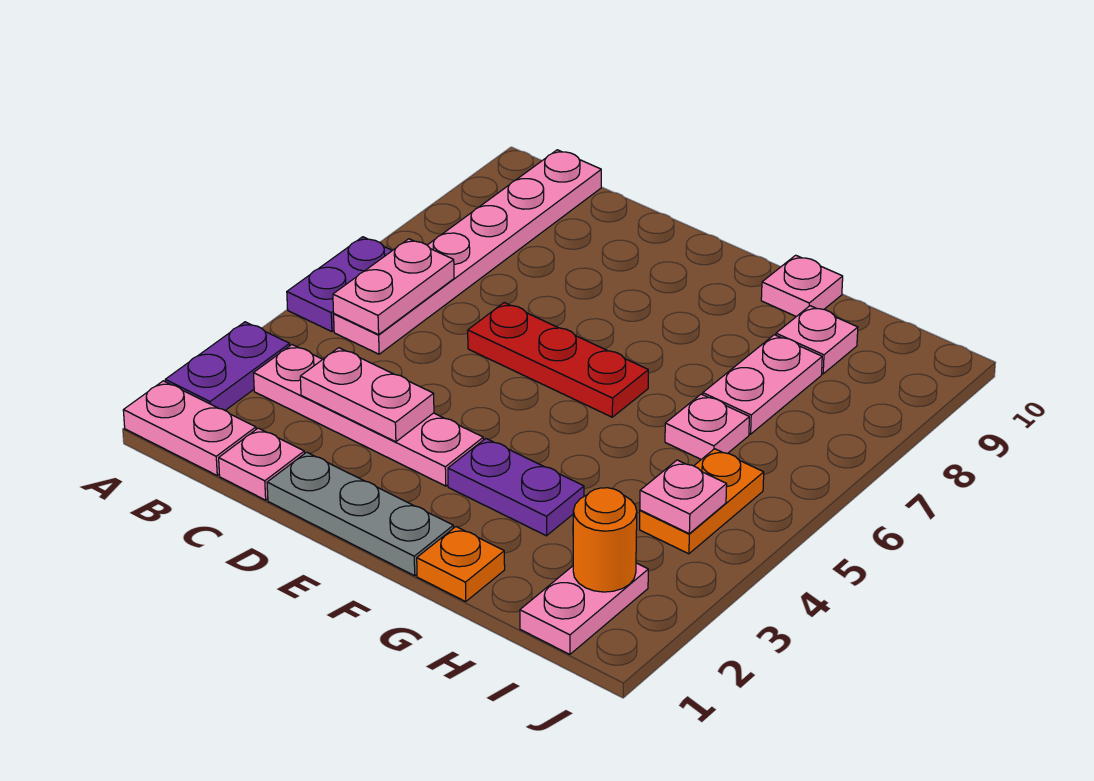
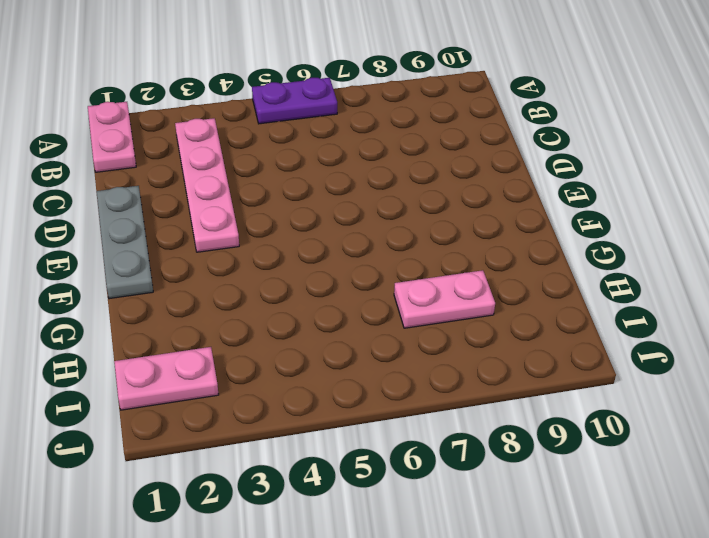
none -> purple 1x2 plate [165,322,290,410]
none -> pink 1x6 plate [334,150,601,354]
none -> pink 1x1 plate [219,428,304,500]

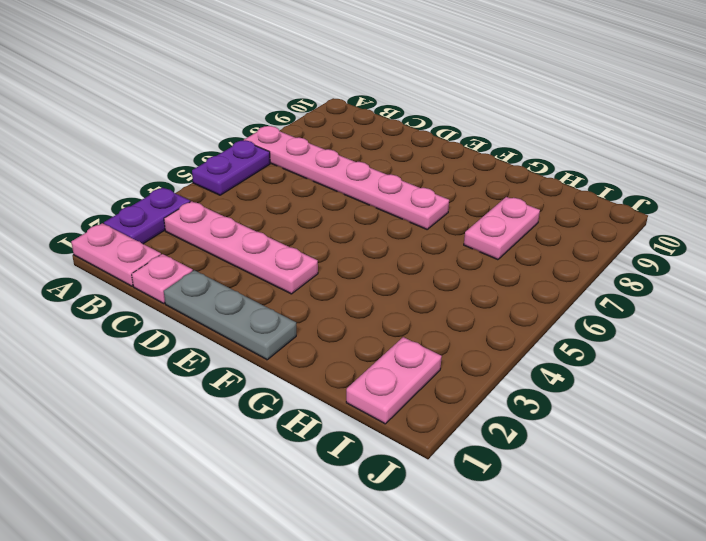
pink 1x6 plate [244,126,449,229] -> pink 1x6 plate turned to [334,150,601,354]
none -> red 1x3 plate [468,303,648,417]
none -> purple 1x2 plate [448,439,584,536]
none -> orange 1x1 plate [417,527,505,602]

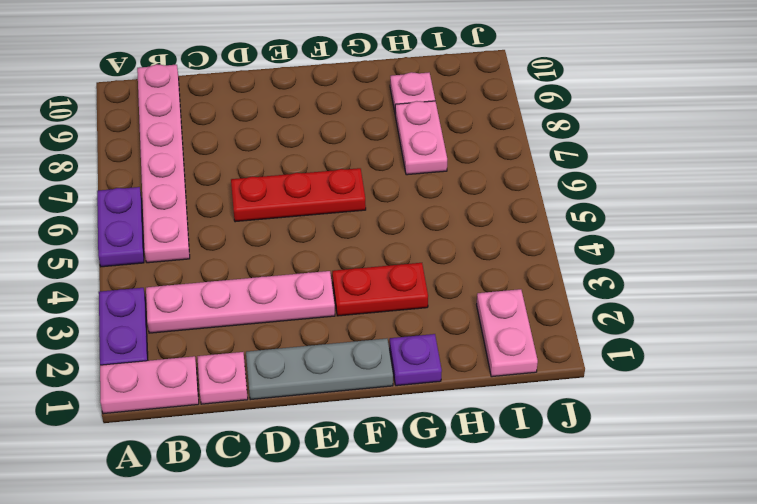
red 1x2 plate [332,263,428,316] -> purple 1x2 plate [448,439,584,536]
purple 1x1 plate [390,334,442,386] -> orange 1x1 plate [417,527,505,602]
none -> pink 1x1 plate [761,255,843,317]
none -> pink 1x1 plate [665,394,749,459]
none -> orange 1x2 plate [640,449,764,554]

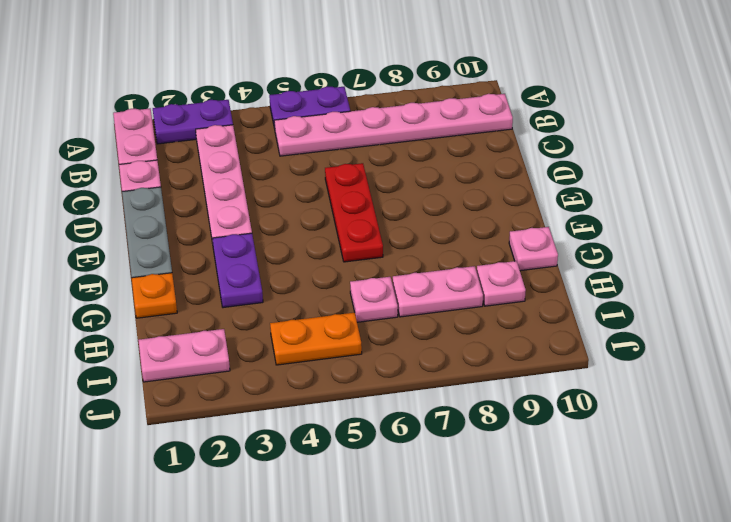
none -> pink 1x2 plate [333,239,454,335]
none -> pink 1x2 plate [300,348,434,442]
none -> orange 1x1 round brick [573,488,637,592]

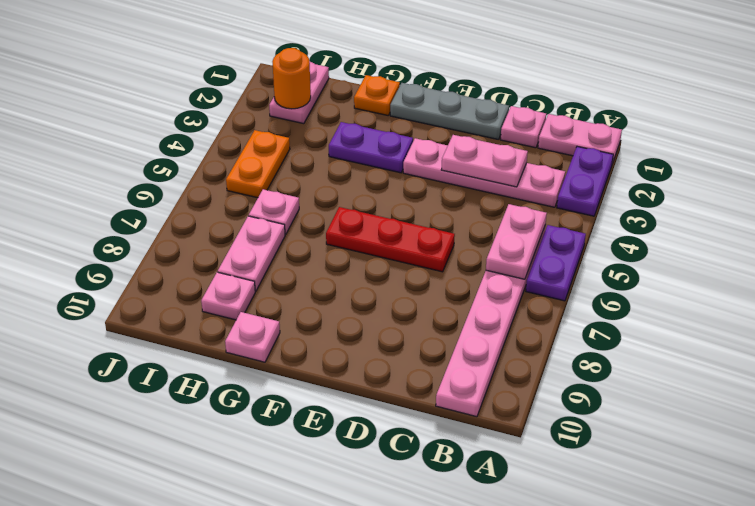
none -> pink 1x1 plate [640,460,727,534]

